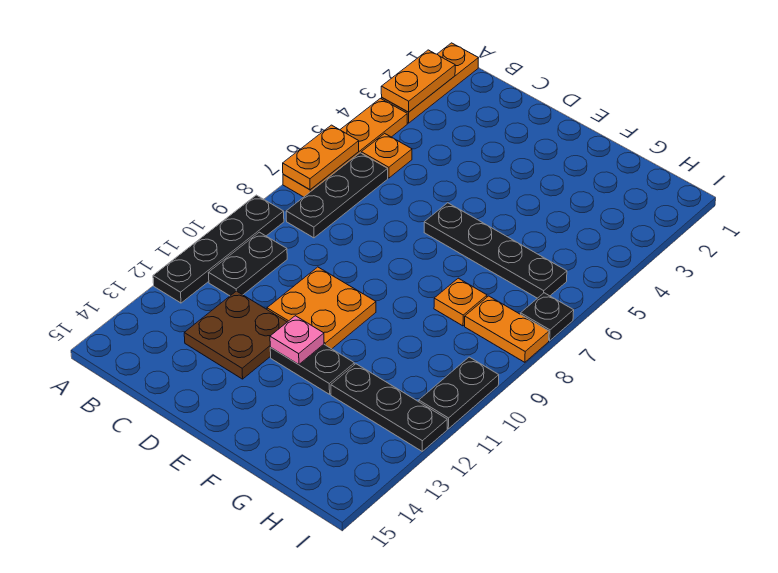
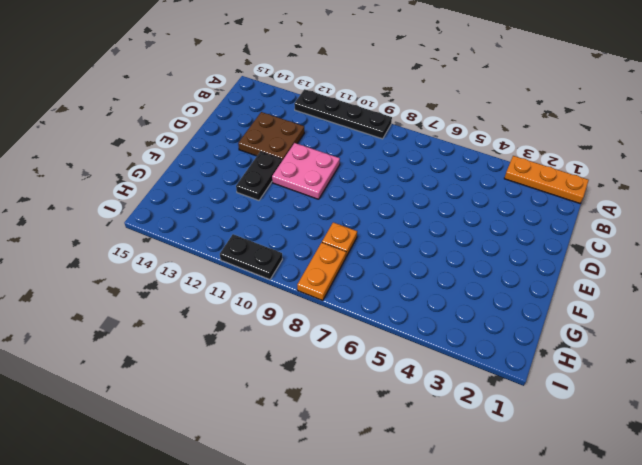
pink 2x2 plate [272,143,340,199] -> orange 2x2 plate [267,267,376,349]
none -> orange 1x4 plate [283,98,407,197]
none -> orange 1x1 plate [361,133,412,178]
none -> black 1x3 plate [286,153,388,238]

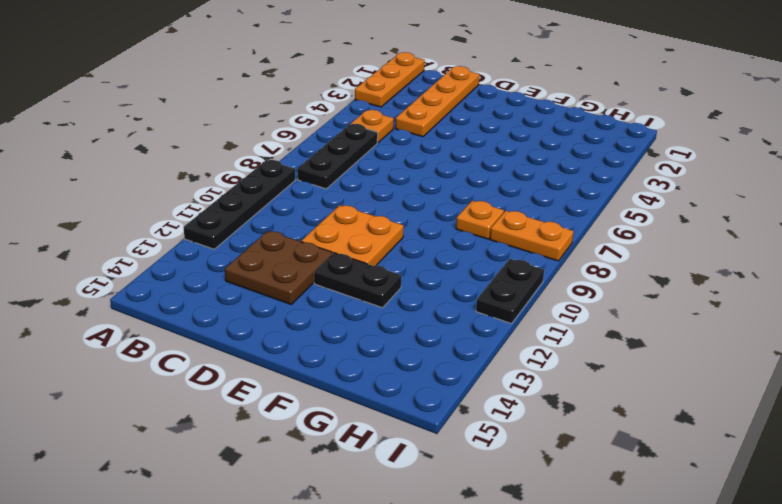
orange 1x4 plate [395,66,480,137] -> orange 1x4 plate moved to [283,98,407,197]
none -> black 1x2 plate [209,232,287,296]
none -> black 1x4 plate [424,203,567,298]
none -> black 1x3 plate [331,364,447,451]

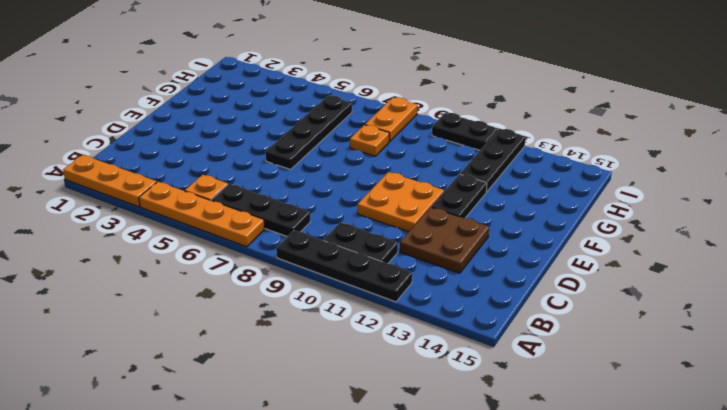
none -> black 1x1 plate [521,293,574,341]
none -> orange 1x2 plate [381,50,455,112]
none -> orange 1x2 plate [283,125,359,190]

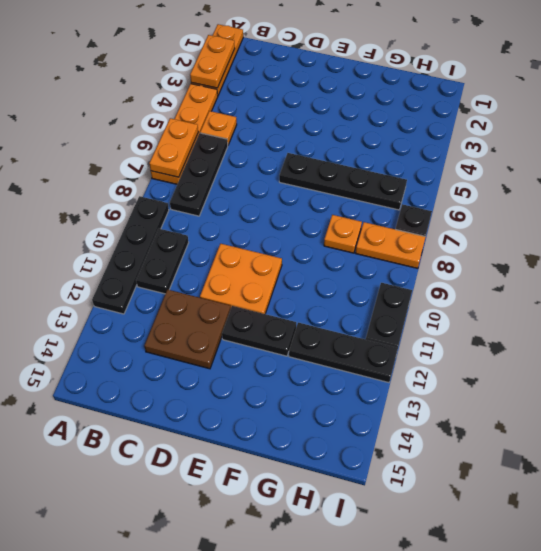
none -> pink 1x1 plate [270,316,324,365]

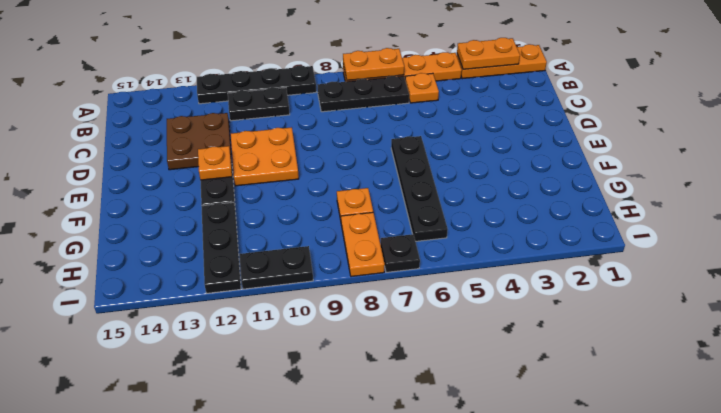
orange 1x1 plate [198,146,232,180] -> pink 1x1 plate [270,316,324,365]

